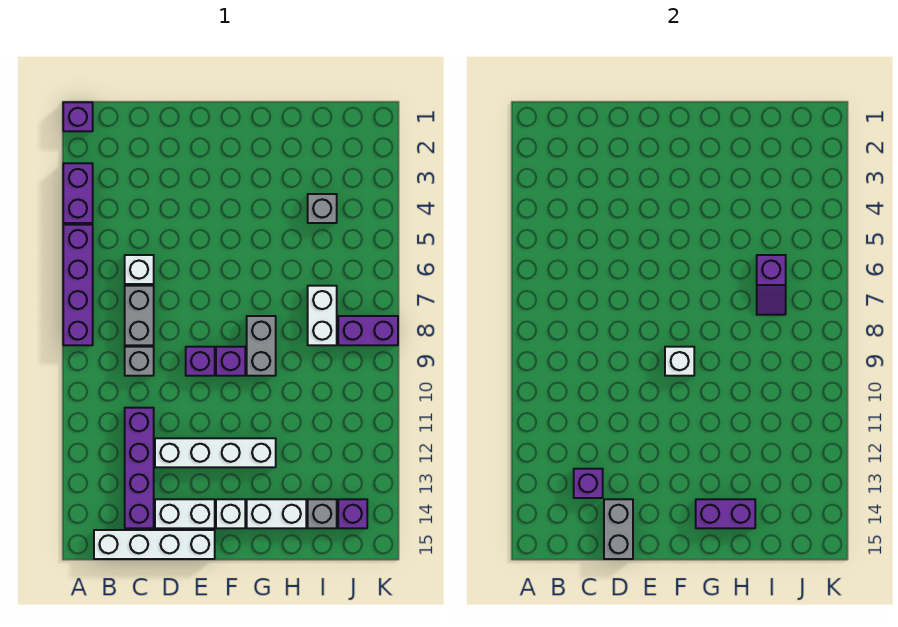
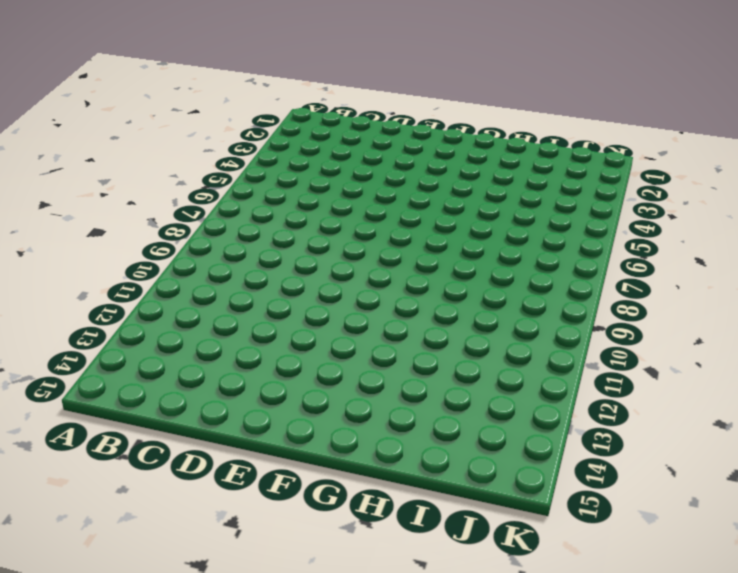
none -> purple 1x1 brick [63,102,93,131]
none -> purple 1x2 brick [63,163,93,223]
none -> purple 1x4 brick [63,225,93,345]

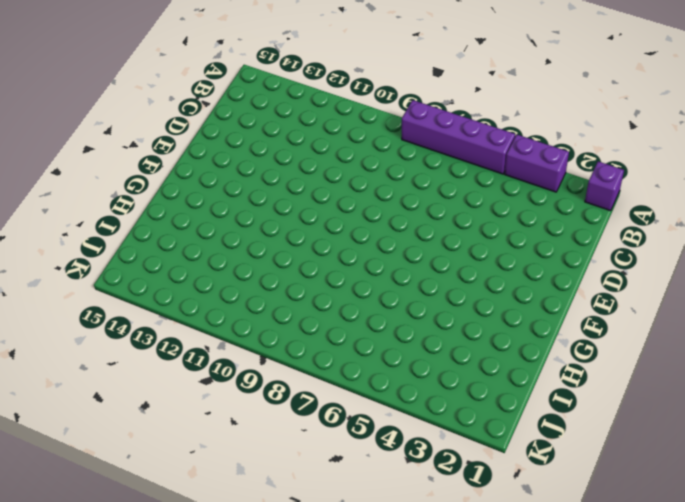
none -> white 1x4 brick [94,530,215,559]
none -> white 1x1 brick [125,255,154,284]
none -> grey 1x2 brick [125,286,154,345]

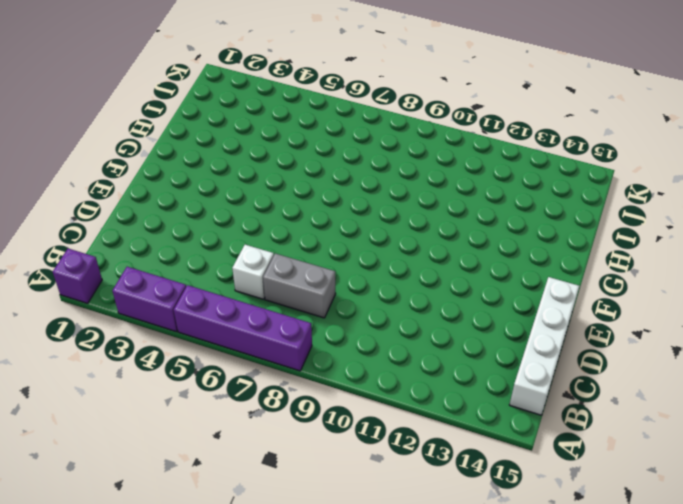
none -> grey 1x1 brick [125,347,154,376]
none -> purple 1x4 brick [125,408,154,528]
none -> white 1x4 brick [155,438,276,467]

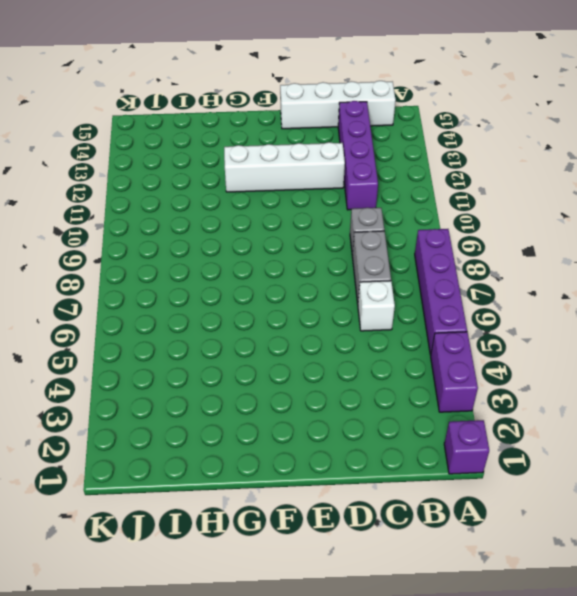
none -> white 1x2 brick [155,499,215,528]
none -> purple 1x1 brick [186,347,215,376]
none -> purple 1x1 brick [216,347,245,376]

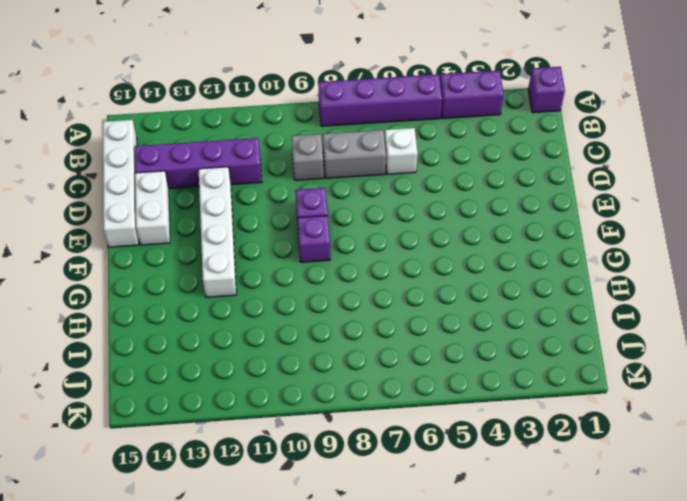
none -> white 1x1 brick [216,499,245,528]
none -> grey 1x2 brick [247,316,276,376]
none -> white 1x2 brick [247,499,306,528]

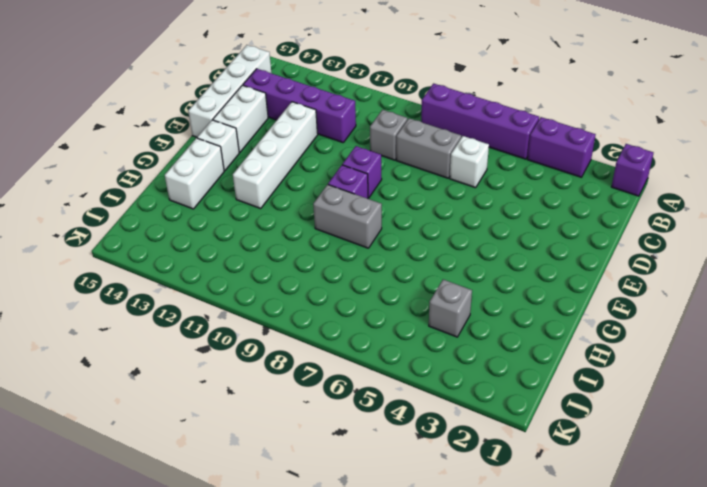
none -> white 1x2 brick [308,286,337,345]
none -> grey 1x1 brick [308,499,337,528]
none -> purple 1x2 brick [338,316,398,345]

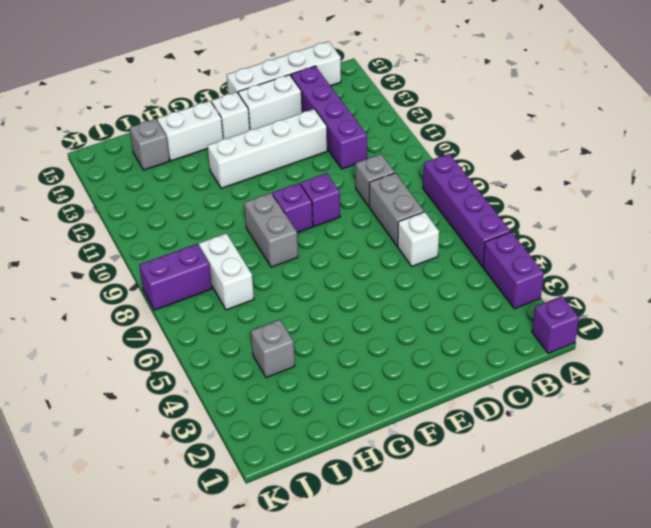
none -> purple 1x1 brick [338,499,367,528]
none -> purple 1x1 brick [574,469,603,498]
none -> grey 1x2 brick [604,499,633,559]

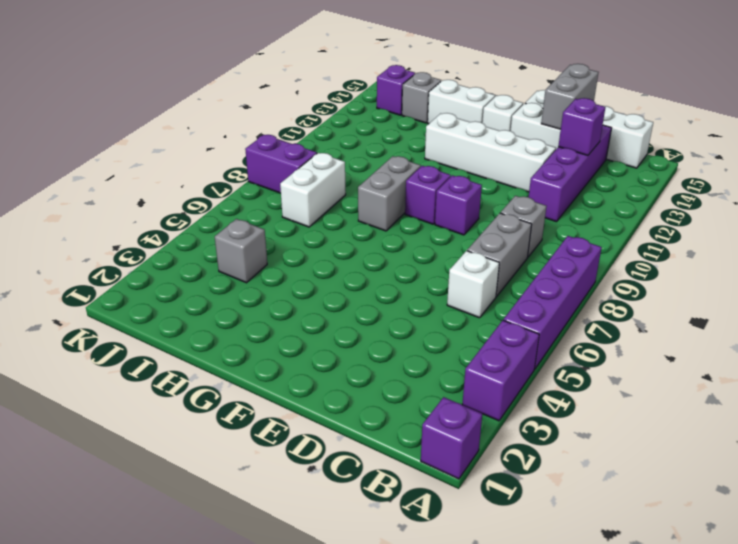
none -> white 1x1 brick [665,347,694,376]
none -> purple 1x2 brick [696,499,755,528]
none -> purple 1x2 slope [757,255,786,315]

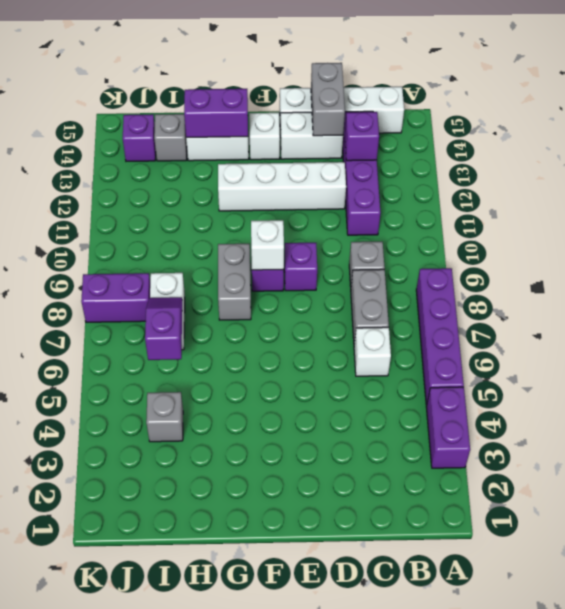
none -> purple 1x1 brick [63,102,93,131]

